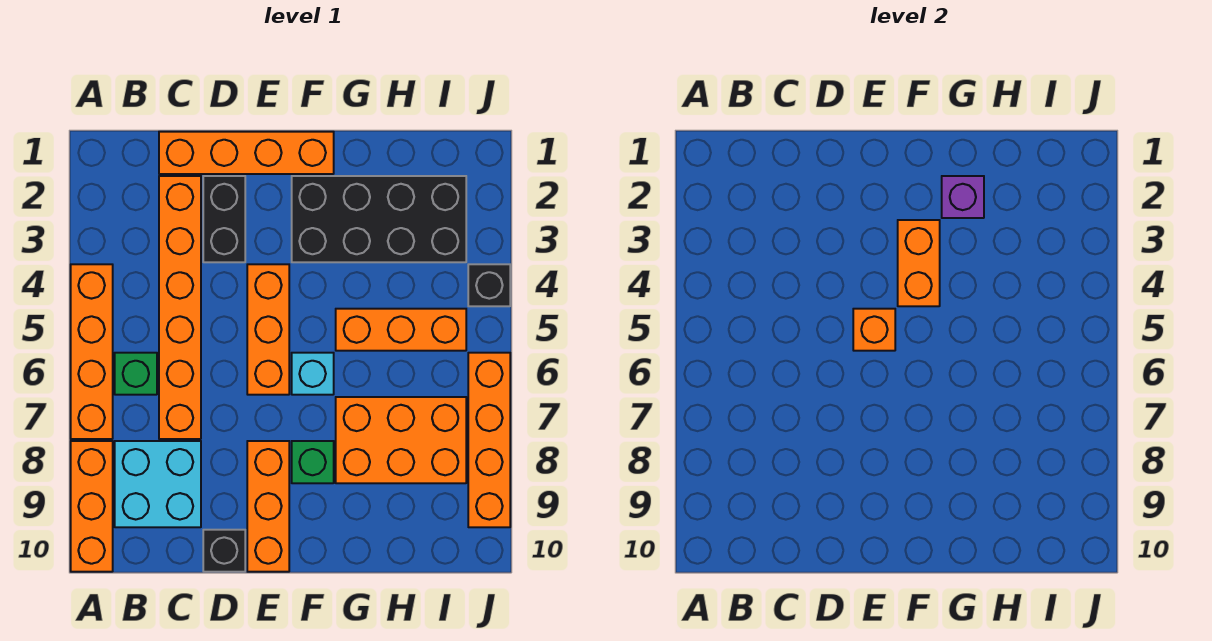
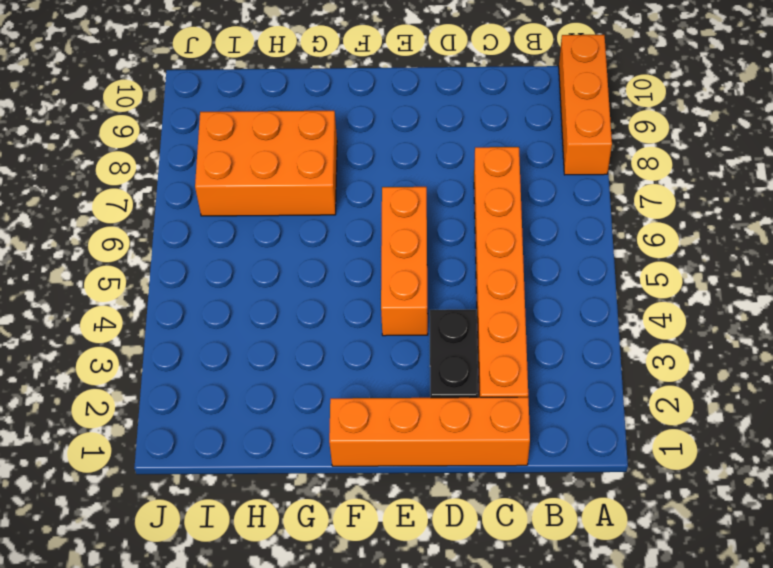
none -> orange 1x4 brick [71,264,113,439]
none -> green 1x1 brick [115,353,157,395]
none -> cyan 2x2 brick [115,441,201,527]

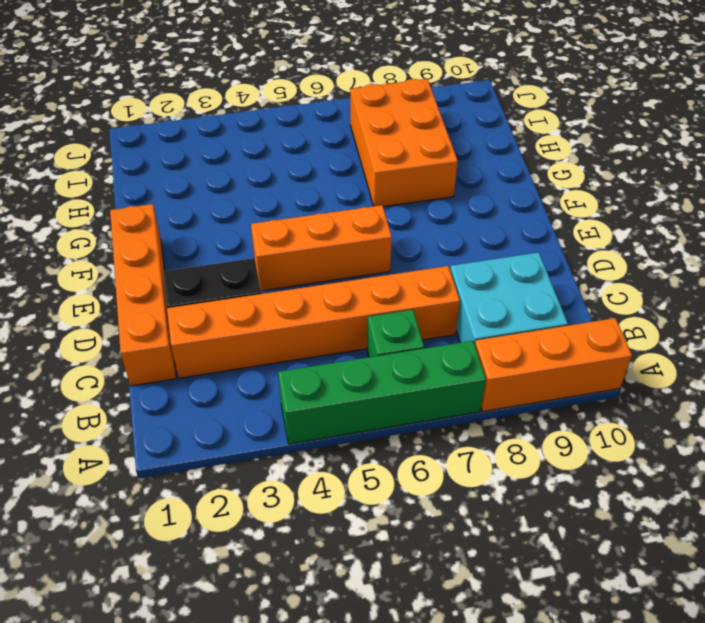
green 1x4 brick [278,341,486,444] -> orange 1x4 brick [71,264,113,439]
none -> black 1x1 brick [203,530,245,572]
none -> orange 1x3 brick [247,441,289,572]
none -> black 2x4 brick [292,176,466,262]

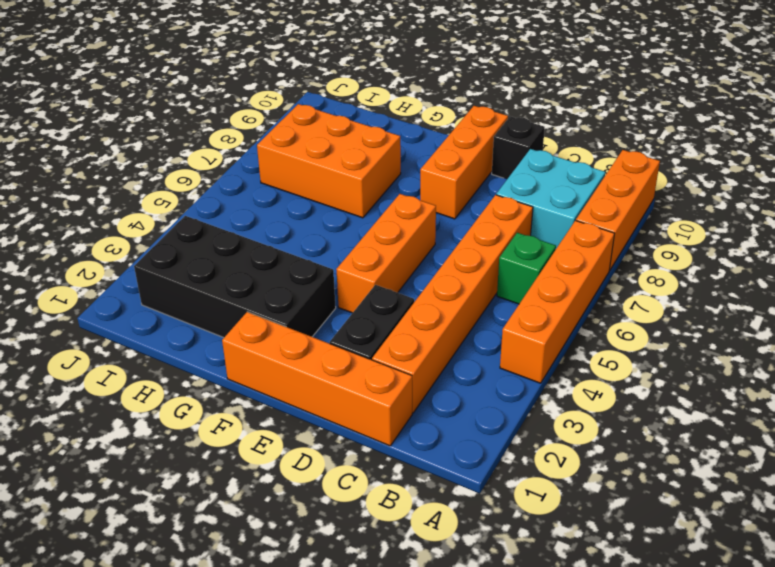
none -> cyan 1x1 brick [292,353,334,395]
none -> green 1x1 brick [292,441,334,483]
none -> orange 1x3 brick [336,309,466,351]

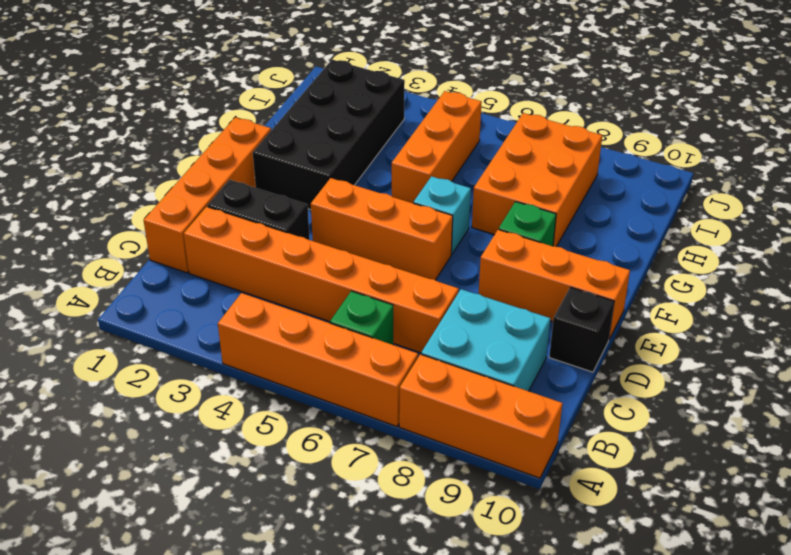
none -> black 1x1 brick [468,264,510,306]
none -> orange 1x4 brick [468,353,510,527]
none -> orange 1x1 brick [853,309,895,351]

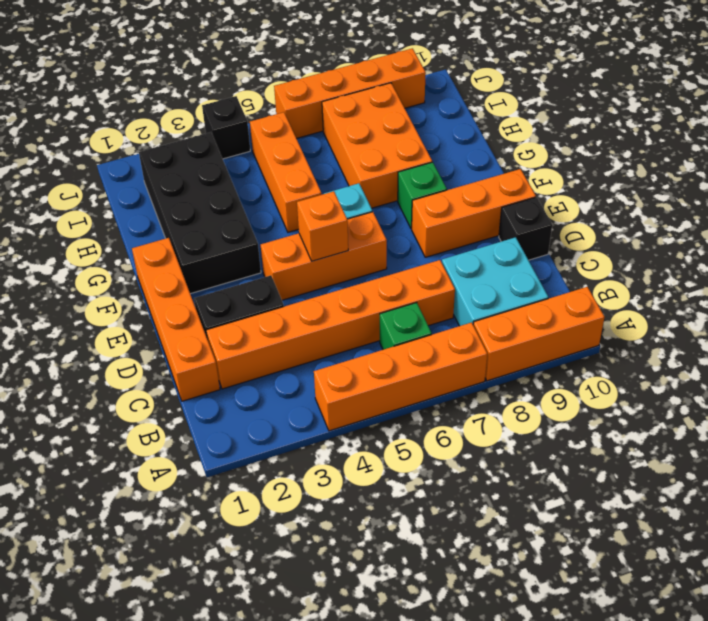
none -> orange 1x2 brick [898,220,940,306]
none -> purple 1x1 brick [942,176,984,218]

